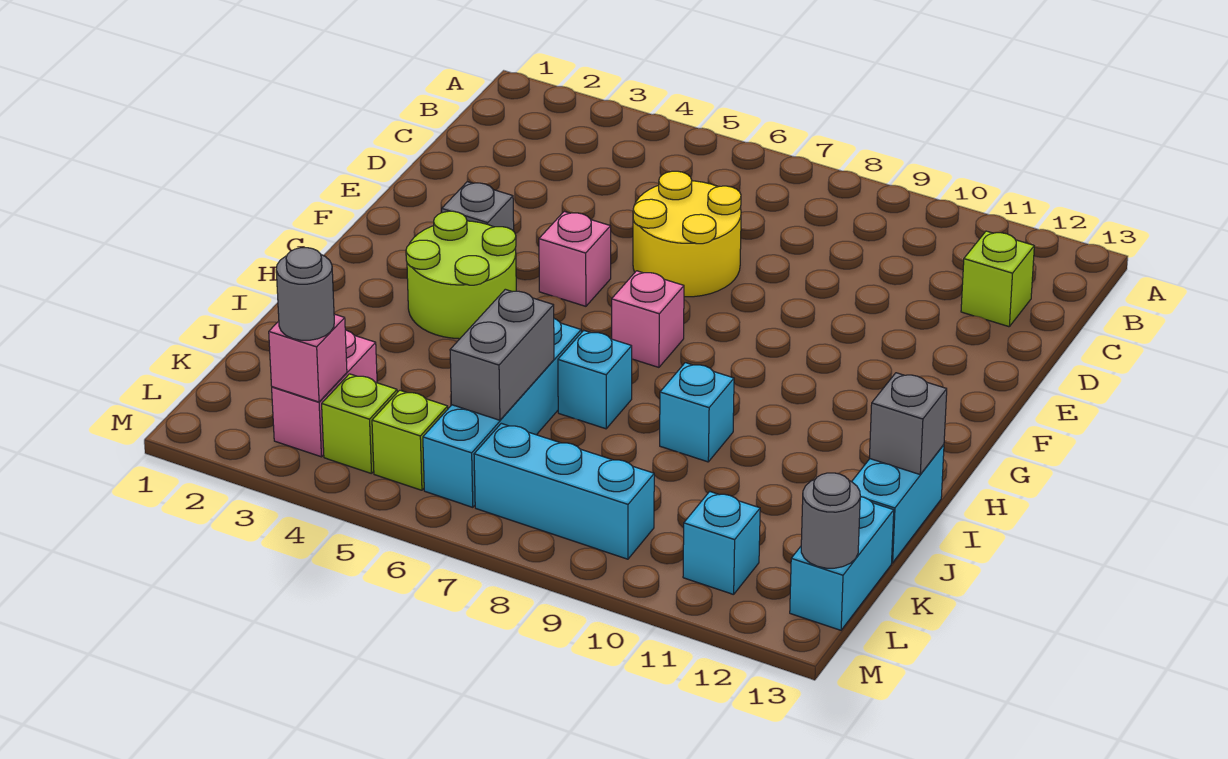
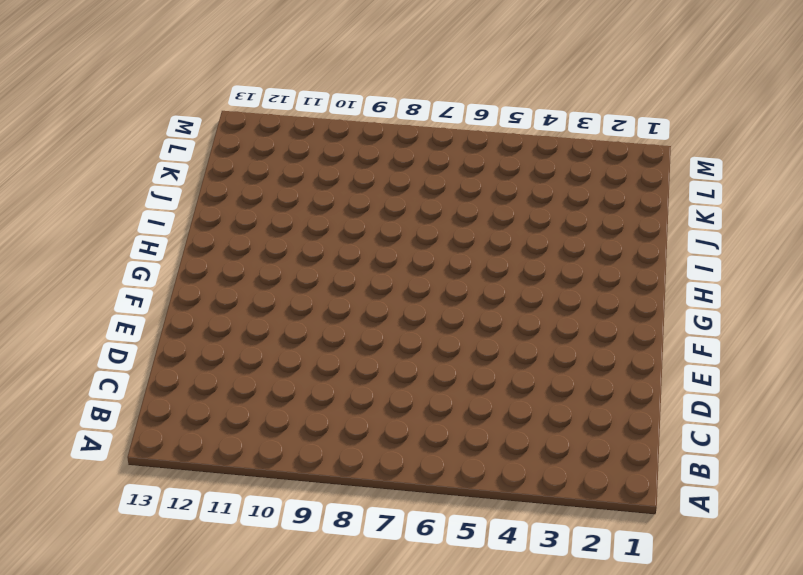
none -> lime 1x1 brick [961,231,1034,327]
none -> yellow 2x2 round brick [633,171,741,297]
none -> grey 1x1 brick [442,182,514,231]

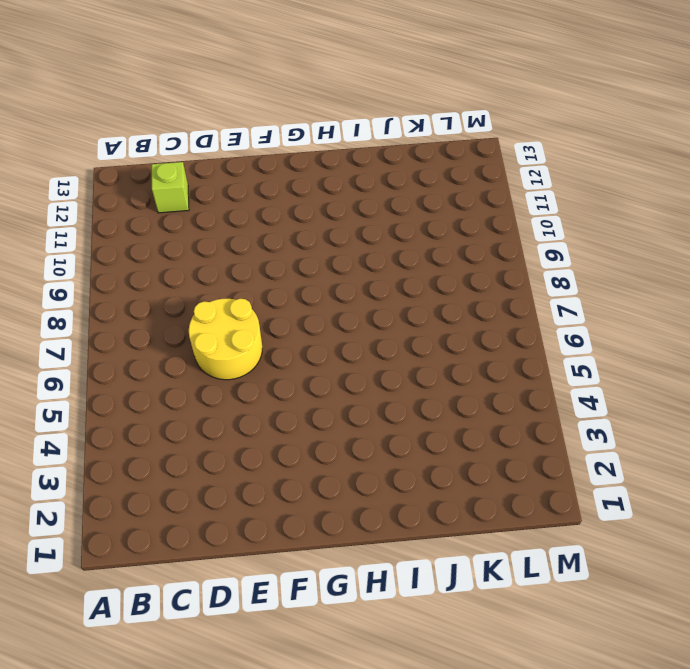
none -> grey 1x1 brick [442,182,514,231]
none -> pink 1x1 brick [539,212,611,306]
none -> lime 2x2 round brick [406,211,516,339]

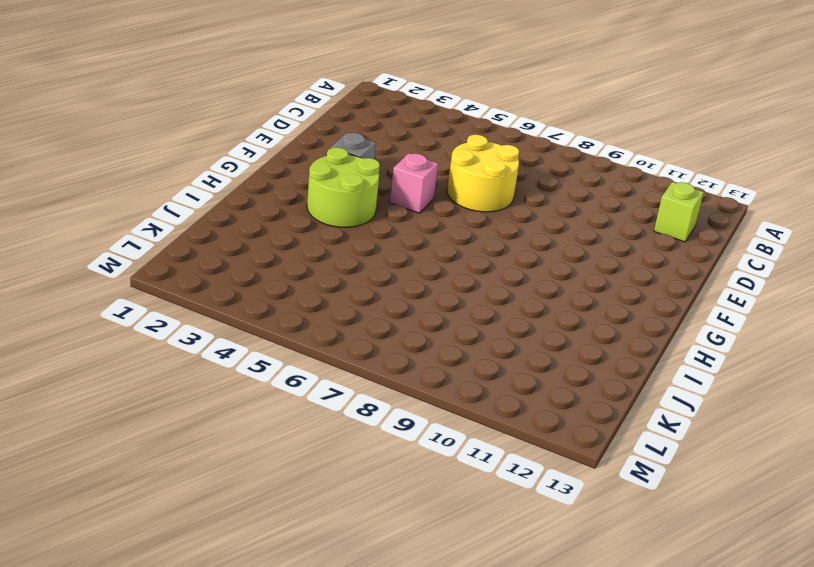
none -> pink 1x1 brick [612,271,684,367]
none -> cyan 1x4 brick [423,319,581,507]
none -> cyan 1x1 brick [558,331,632,429]

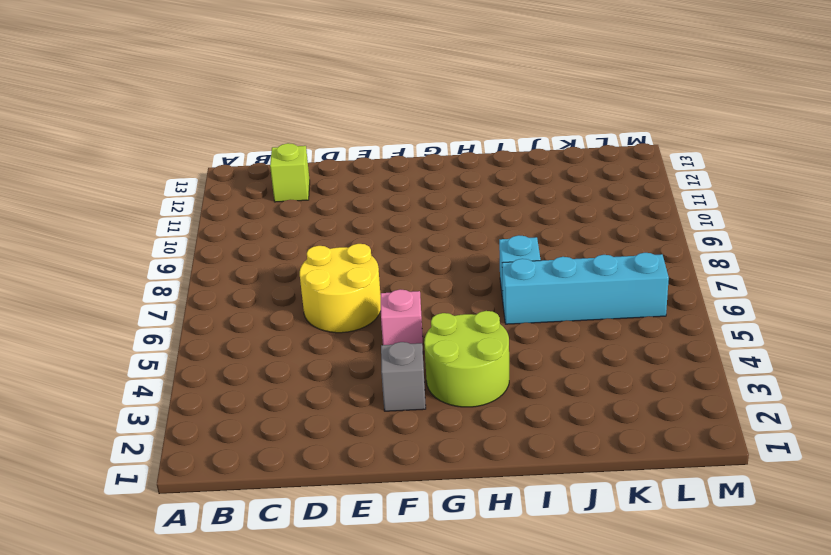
none -> pink 1x1 brick [612,271,684,367]
none -> cyan 1x1 brick [660,363,734,462]
none -> cyan 1x2 brick [852,445,944,563]

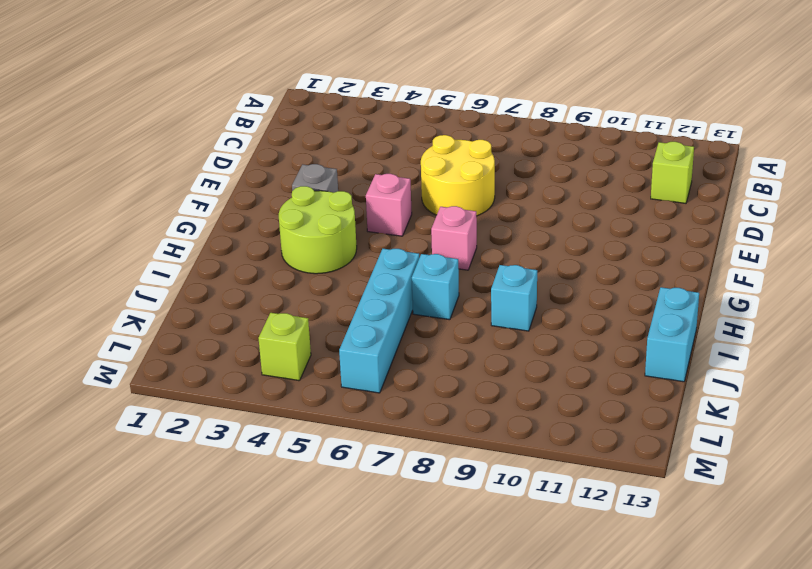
none -> pink 1x2 brick [272,330,377,457]
none -> cyan 1x2 brick [790,497,894,630]
none -> lime 1x1 brick [372,390,448,490]

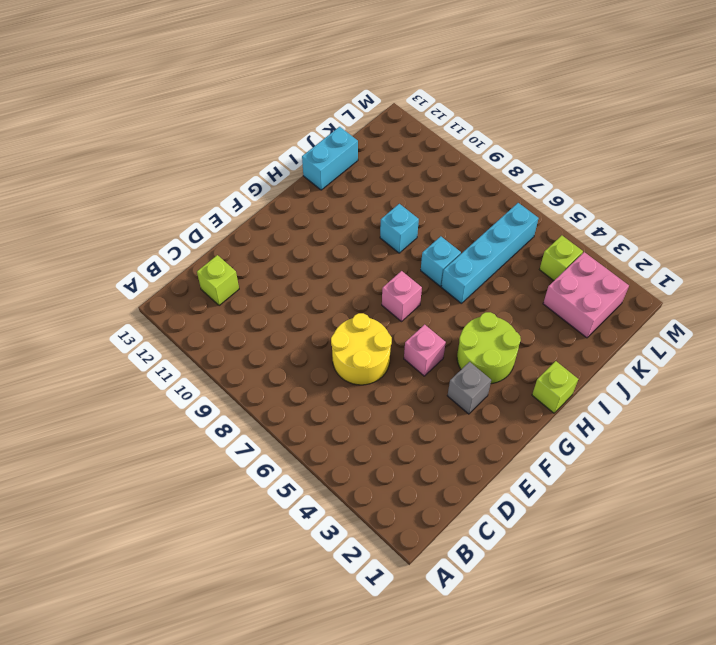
lime 1x1 brick [532,361,578,413] -> lime 1x1 brick moved to [372,390,448,490]
pink 2x2 brick [543,252,629,338] -> pink 1x2 brick [272,330,377,457]
none -> cyan 1x2 brick [790,497,894,630]
none -> cyan 1x3 brick [474,423,654,559]
none -> cyan 1x1 brick [683,492,760,595]

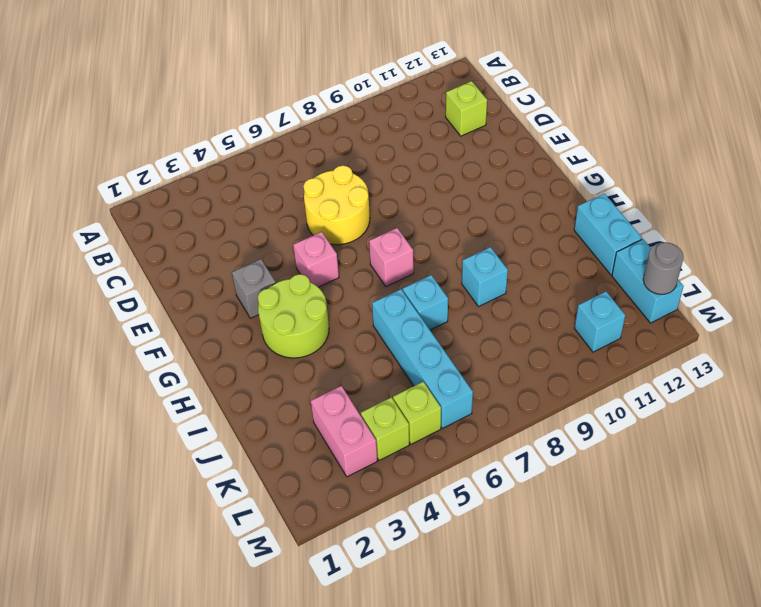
none -> cyan 1x3 brick [474,423,654,559]
none -> grey 1x1 brick [869,373,947,474]
none -> grey 1x2 brick [450,289,554,420]

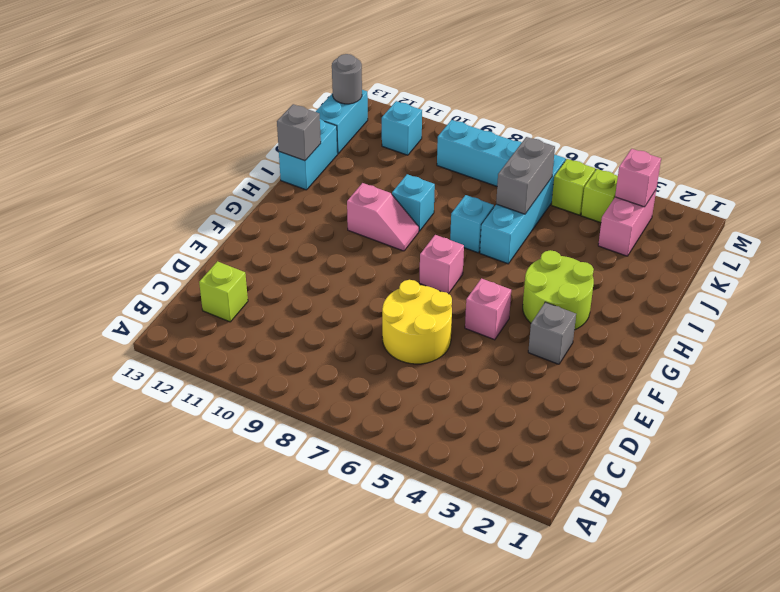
pink 1x2 slope [347,183,419,251] -> none
none -> grey 1x1 round brick [276,248,334,340]

